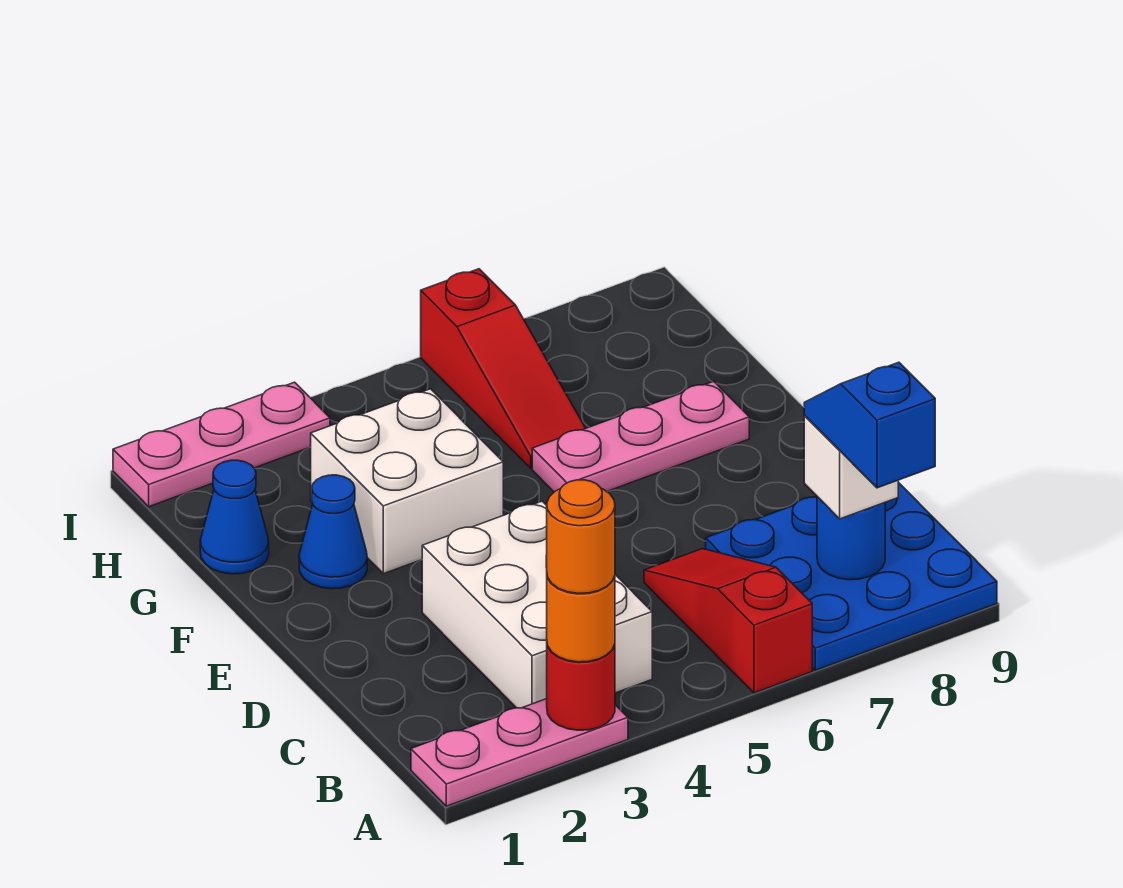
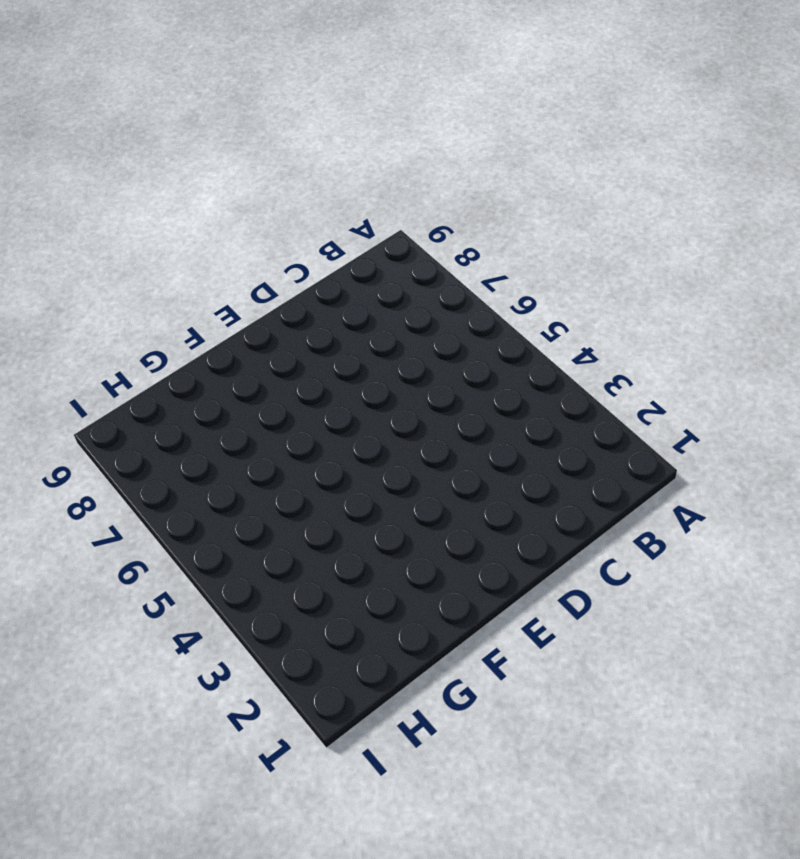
none -> pink 1x3 plate [411,699,628,806]
none -> red 1x3 slope [644,549,812,693]
none -> blue 3x3 plate [706,482,997,670]

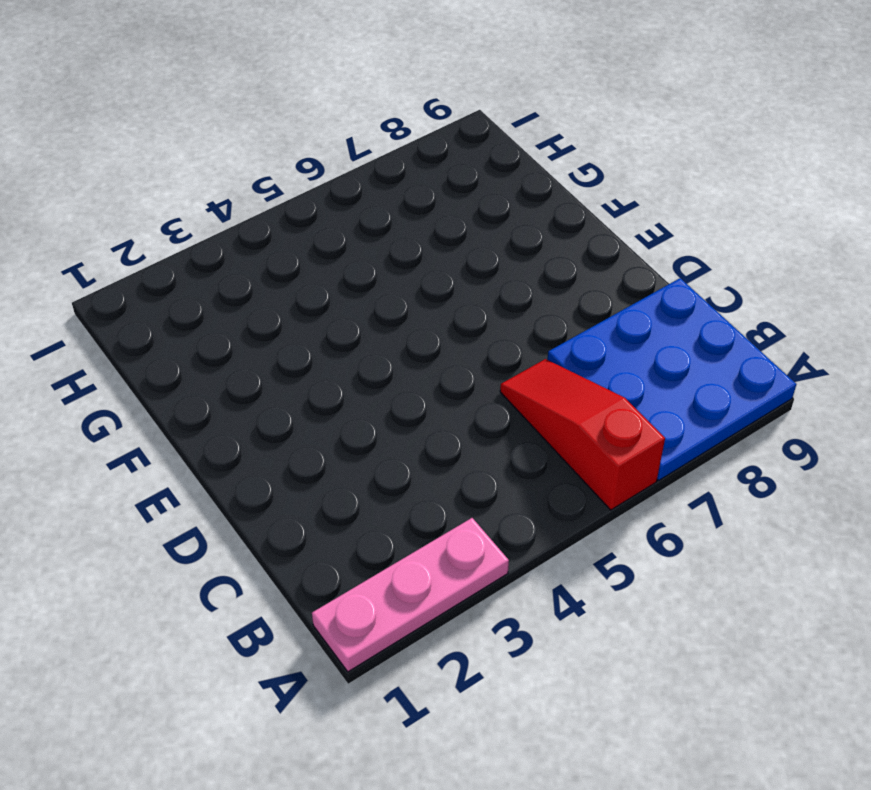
none -> white 2x3 brick [422,501,652,708]
none -> blue 1x1 cone [299,475,367,589]
none -> white 2x2 brick [311,389,503,574]

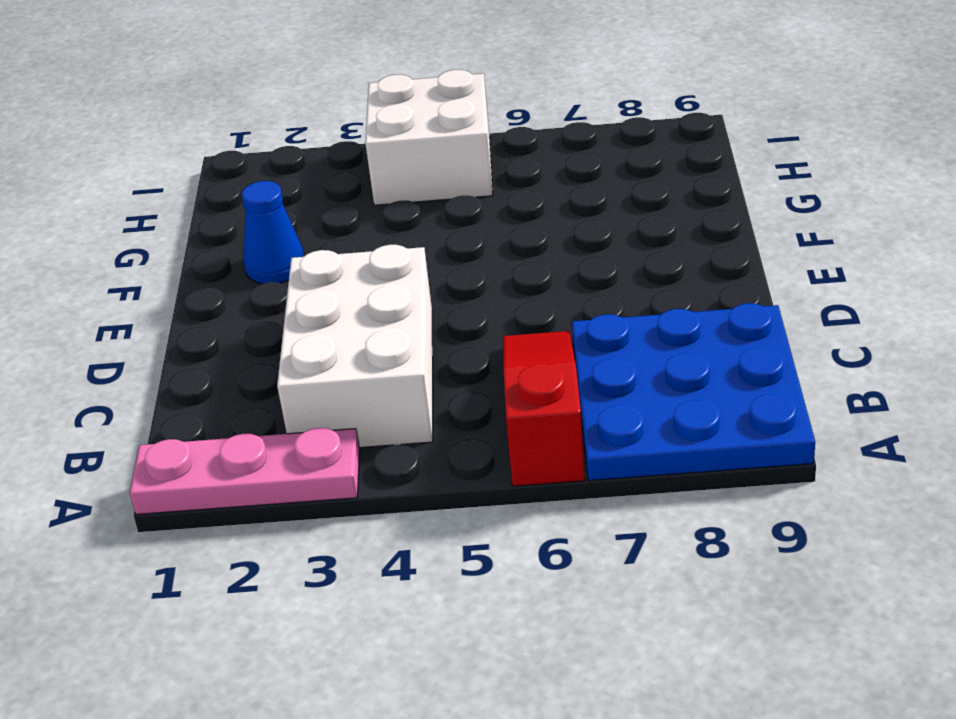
white 2x2 brick [365,70,493,205] -> white 2x2 brick moved to [311,389,503,574]
none -> pink 1x3 plate [532,381,749,492]
none -> blue 1x1 cone [200,460,269,574]
none -> red 1x3 slope [421,269,586,468]

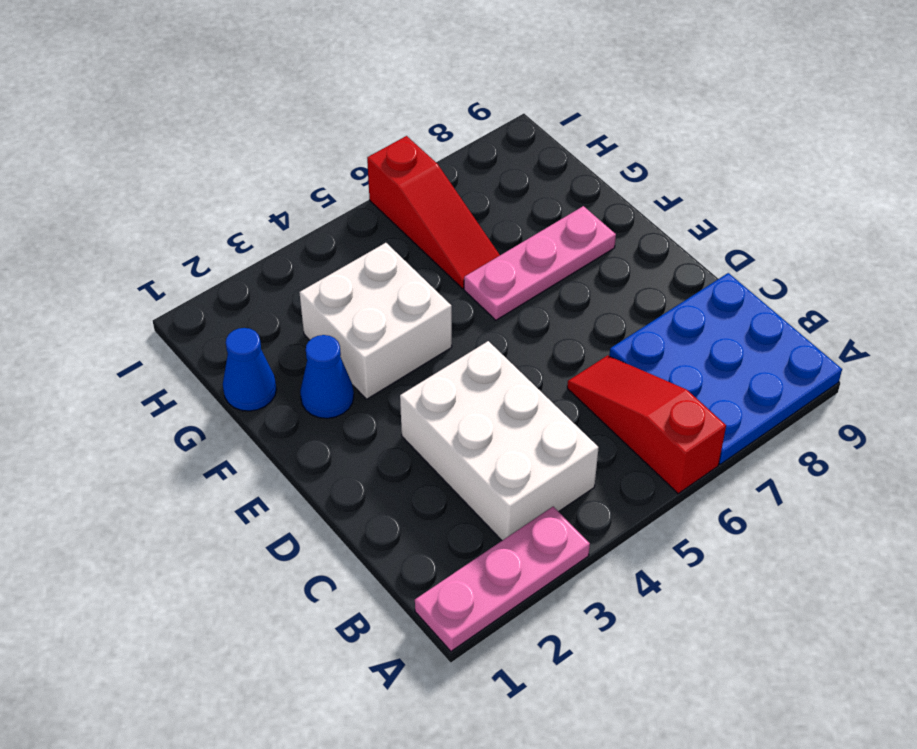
none -> pink 1x3 plate [113,382,330,507]
none -> red 1x1 round brick [547,645,615,730]
none -> blue 1x1 round brick [817,497,885,580]

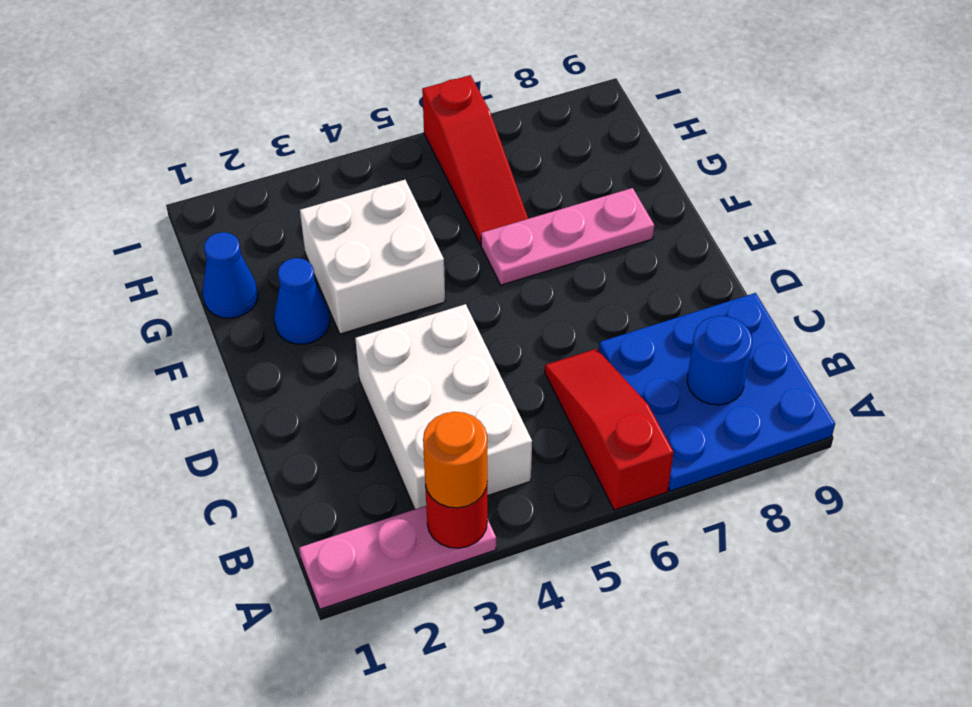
none -> pink 1x3 plate [113,382,330,507]
none -> white 1x1 brick [804,416,898,519]
none -> orange 1x1 round brick [546,480,615,593]

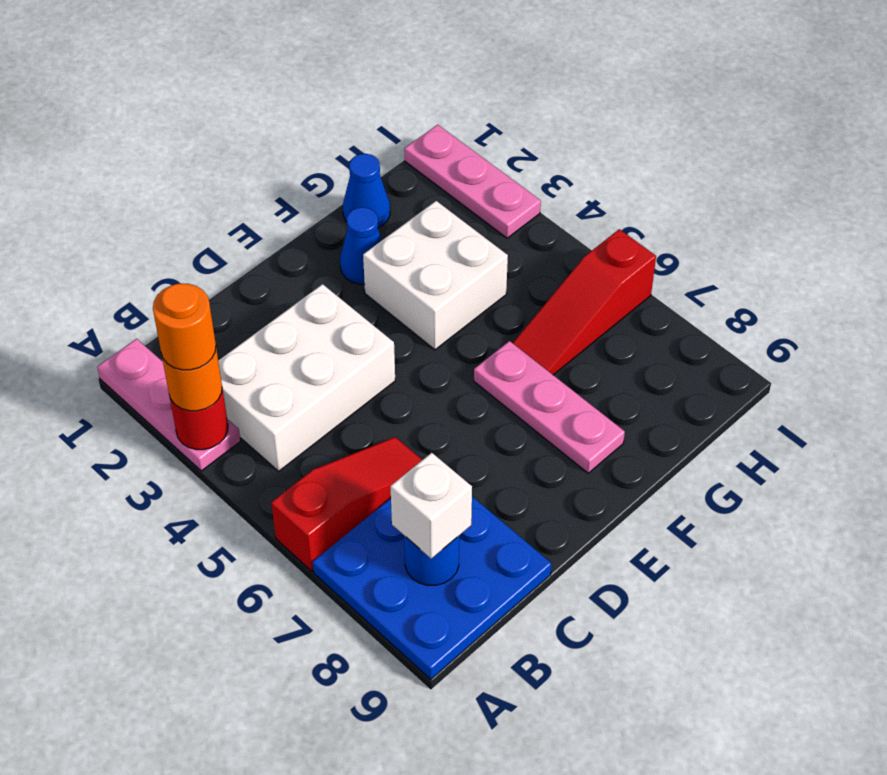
none -> blue 1x2 slope [804,362,935,488]

